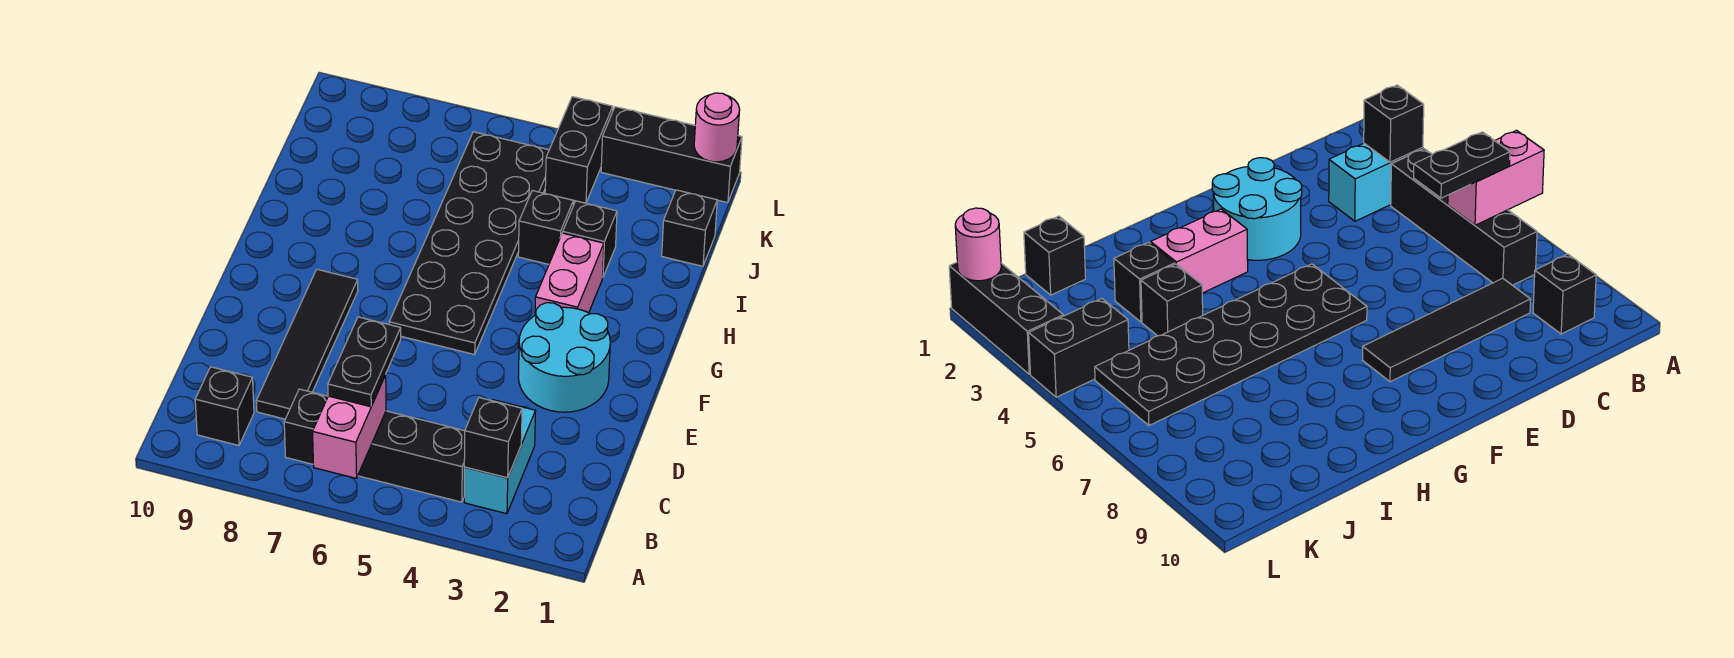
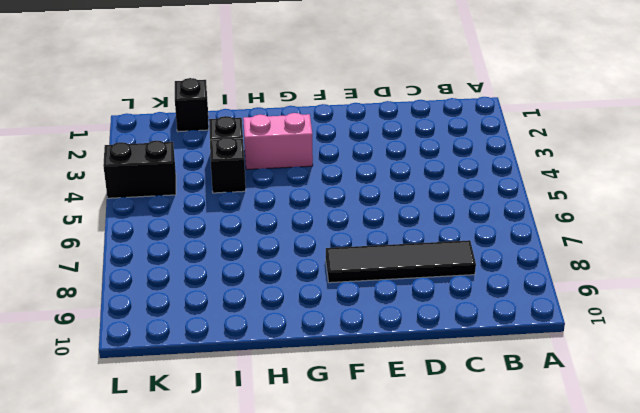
none -> cyan 1x2 brick [464,400,536,514]
none -> black 1x4 brick [284,389,465,502]
none -> black 1x1 brick [195,367,254,445]

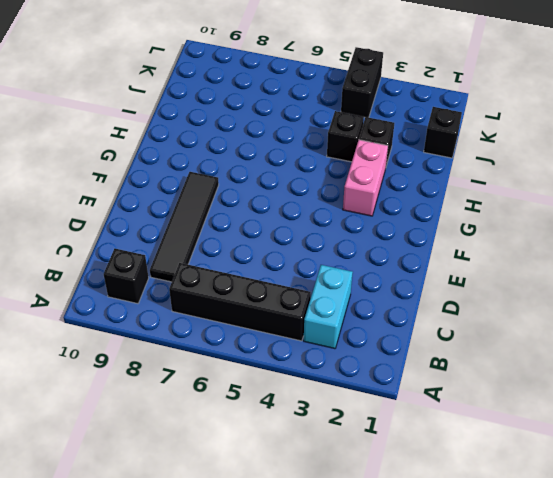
none -> cyan 2x2 round brick [518,303,610,412]
none -> black 2x6 plate [389,132,549,355]
none -> black 1x3 brick [601,107,742,203]

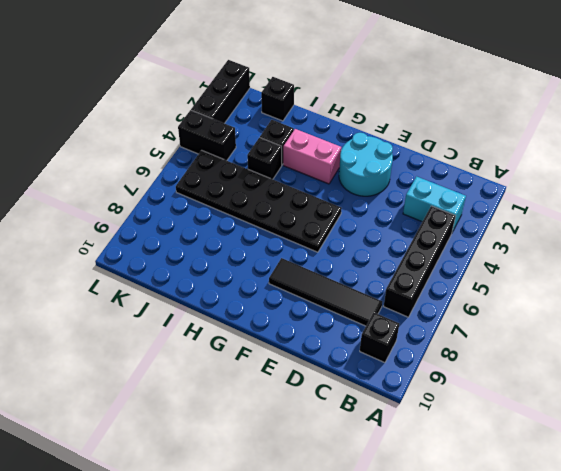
none -> pink 1x2 brick [313,375,386,478]
none -> black 1x1 brick [464,398,522,478]
none -> pink 1x1 round brick [694,93,740,162]

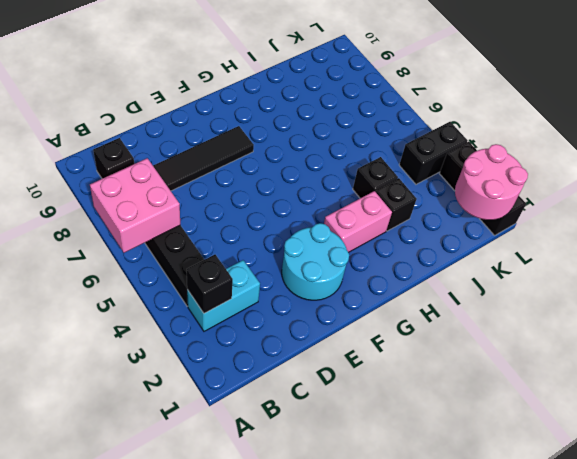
pink 2x2 brick [90,158,180,253] -> pink 1x2 brick [313,375,386,478]
pink 2x2 round brick [455,144,528,220] -> pink 1x1 round brick [694,93,740,162]
none -> black 2x6 plate [389,132,549,355]
none -> black 1x1 brick [662,190,717,266]
none -> black 1x2 plate [328,317,401,407]

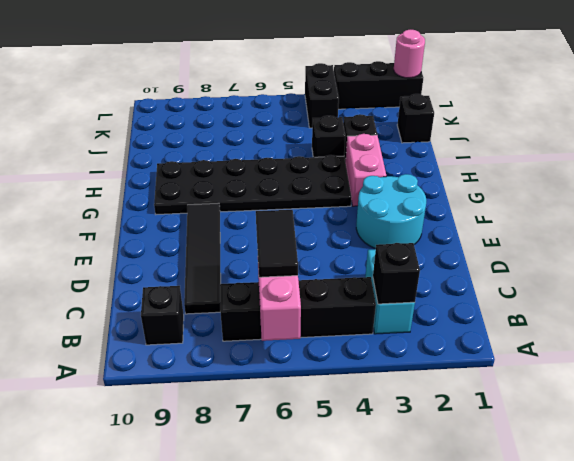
black 1x2 tile [256,210,298,277] -> black 1x2 plate [328,317,401,407]
black 2x6 plate [154,155,352,214] -> black 2x6 plate turned to [389,132,549,355]

